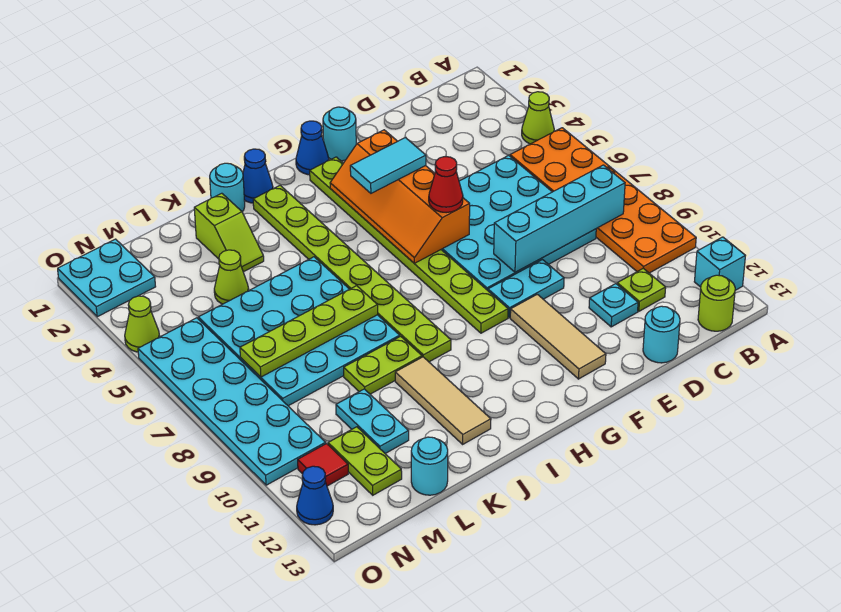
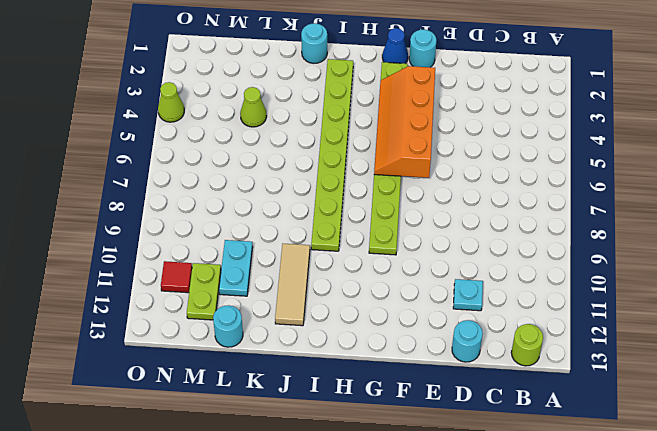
none -> lime 1x1 cone [522,92,554,144]
none -> orange 2x6 plate [510,128,696,273]
none -> cyan 1x1 brick [694,237,745,290]
none -> cyan 4x4 plate [441,155,596,290]

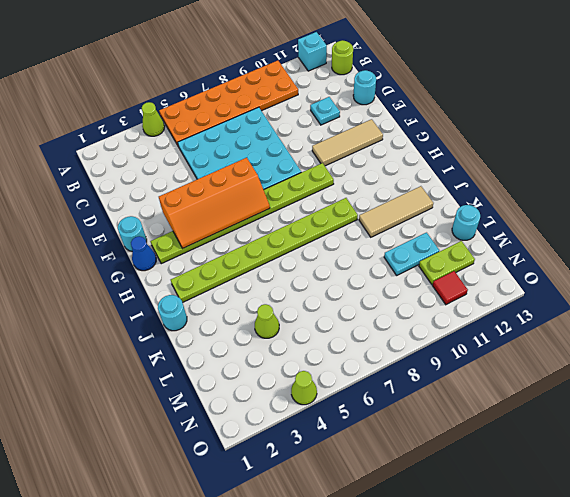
none -> lime 1x1 plate [617,268,666,311]
none -> cyan 1x2 plate [488,260,564,318]
none -> blue 1x1 cone [243,149,273,203]
none -> cyan 4x4 plate [198,257,400,406]

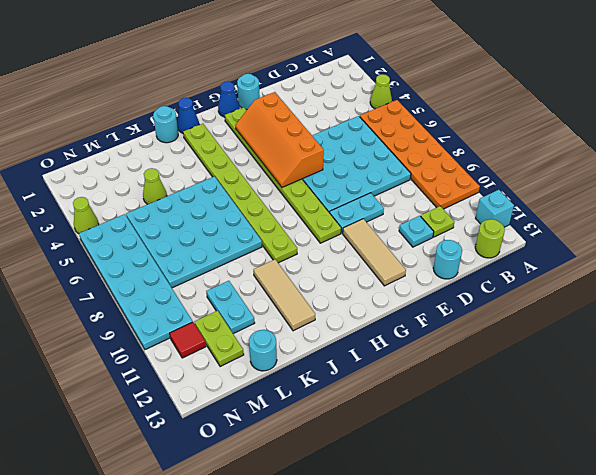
none -> lime 1x2 plate [344,336,422,394]
none -> lime 1x2 slope [194,193,264,272]
none -> cyan 2x2 plate [58,239,156,317]
none -> blue 1x1 cone [297,466,333,525]

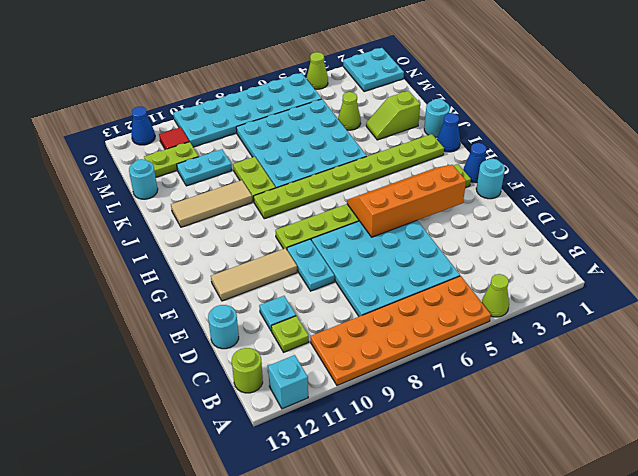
none -> cyan 1x4 brick [494,165,625,272]
none -> lime 1x4 plate [240,286,378,377]
none -> cyan 1x2 tile [350,138,426,193]
none -> red 1x1 cone [429,157,463,213]

